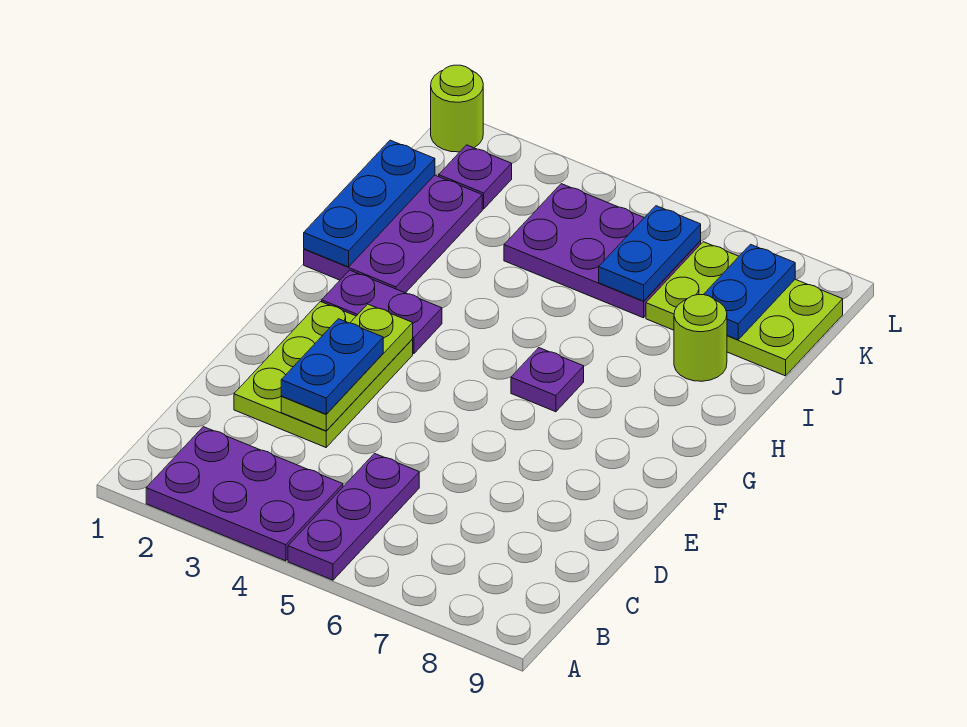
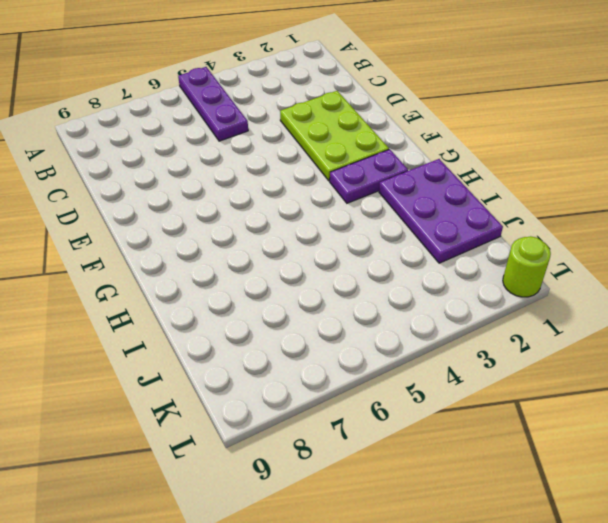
none -> purple 2x3 plate [146,427,343,561]
none -> purple 1x1 plate [511,348,584,412]
none -> lime 1x1 round brick [674,295,727,381]

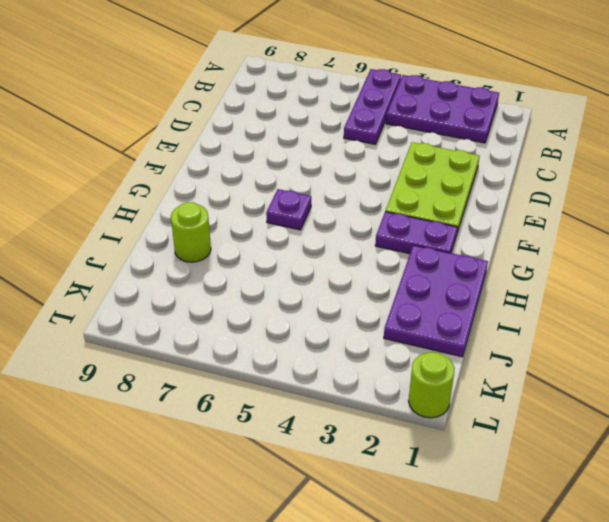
none -> purple 2x3 plate [504,184,701,318]
none -> lime 2x3 plate [646,242,843,376]
none -> purple 1x1 plate [439,145,512,209]

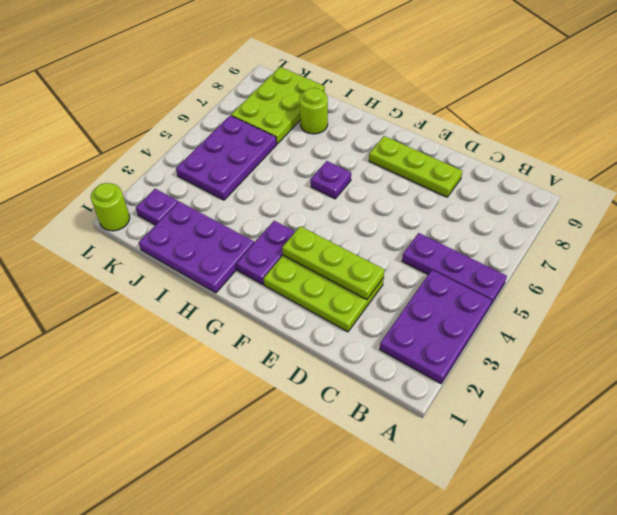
lime 1x3 plate [369,136,462,197] -> none
none -> blue 1x3 plate [304,140,435,267]
none -> blue 1x2 plate [599,206,701,301]
none -> blue 1x2 plate [703,244,795,340]

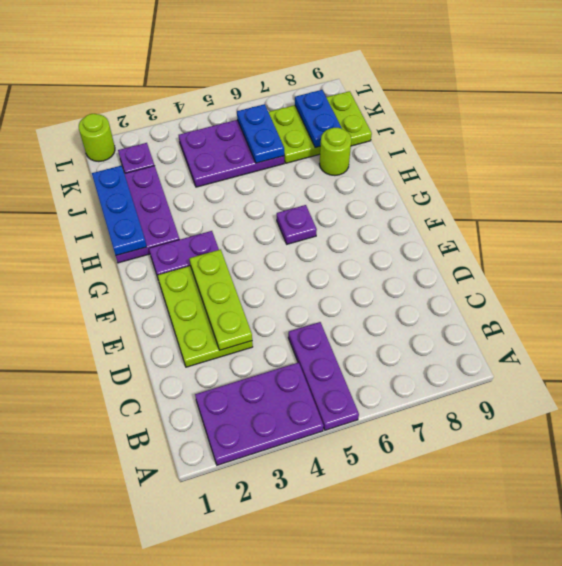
none -> blue 1x2 plate [281,319,383,414]

